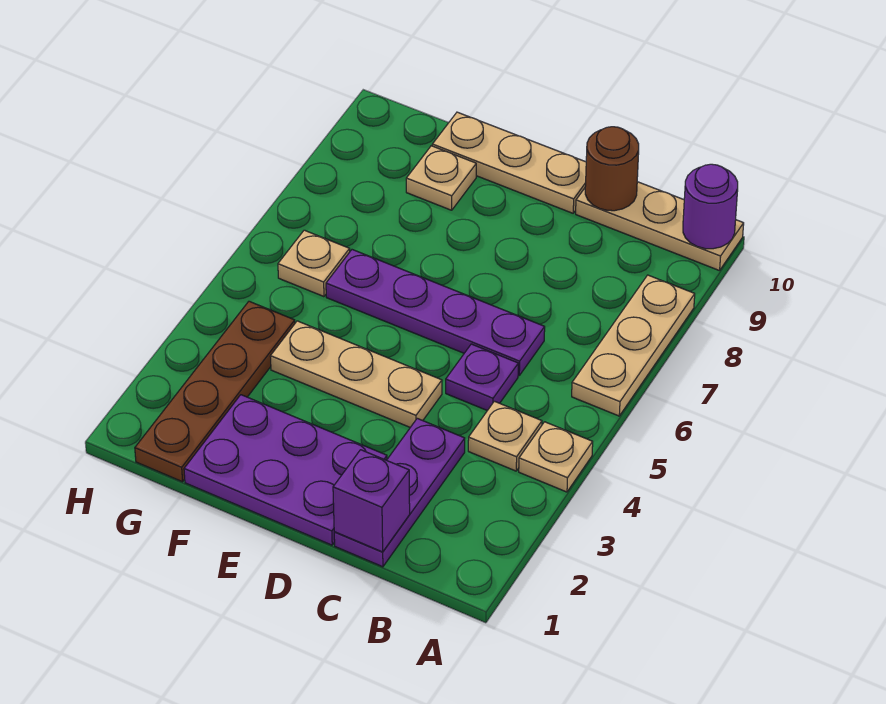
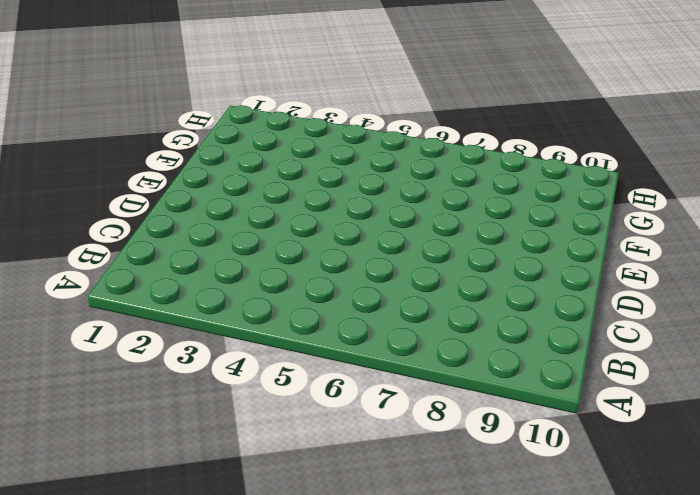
none -> tan 1x1 plate [519,422,593,492]
none -> tan 1x3 plate [572,275,695,416]
none -> tan 1x3 plate [576,182,744,271]

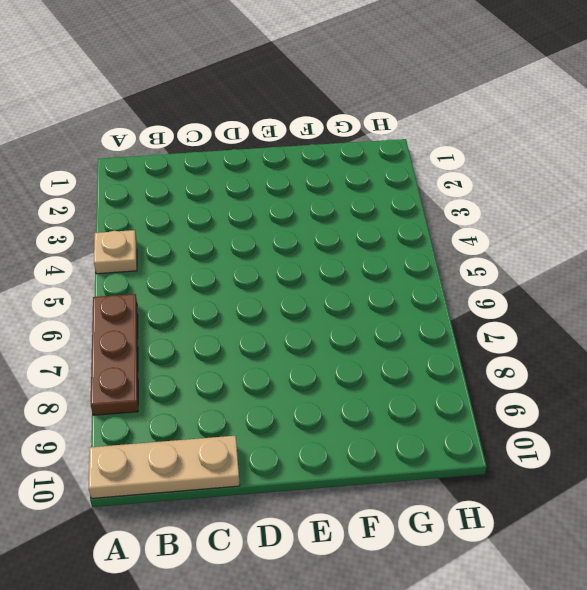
brown 1x3 plate [91,294,138,415] -> tan 1x3 plate [572,275,695,416]
none -> tan 1x1 plate [468,401,542,471]
none -> purple 1x3 plate [334,418,465,567]
none -> purple 1x1 plate [446,344,518,411]

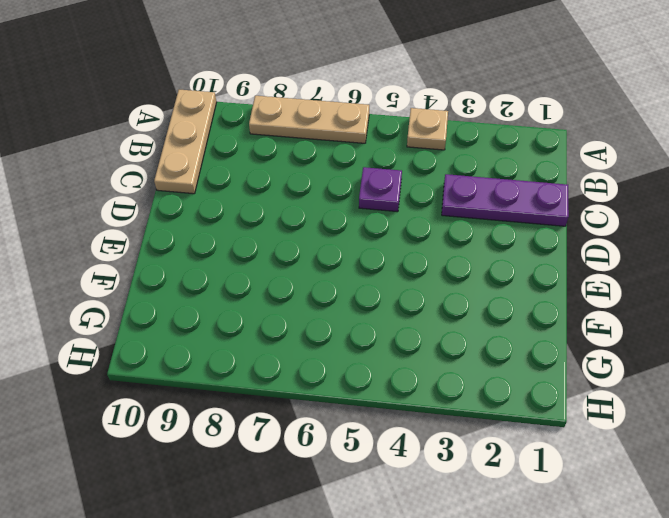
none -> tan 1x1 plate [468,401,542,471]
none -> purple 1x4 plate [326,250,545,375]
none -> purple 2x3 plate [184,395,387,545]

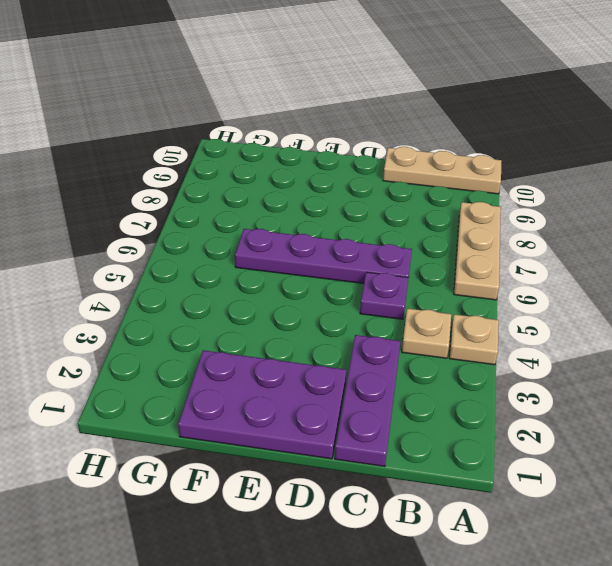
none -> tan 1x3 plate [270,321,442,427]
none -> tan 1x3 plate [432,112,586,213]
none -> tan 1x1 plate [406,146,476,210]

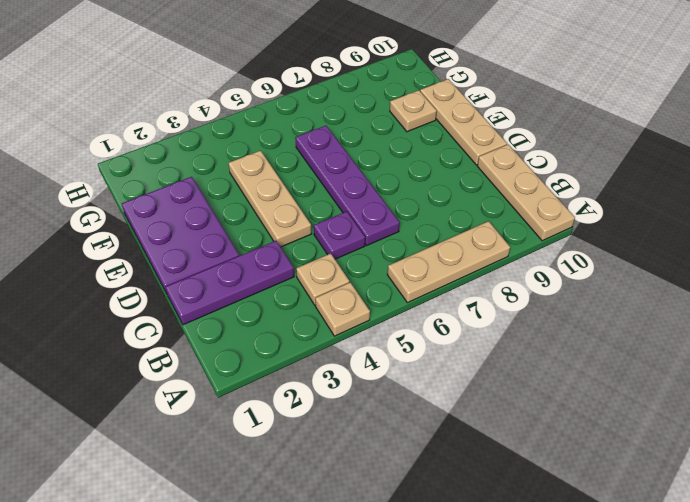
none -> brown 1x4 plate [135,301,295,482]
none -> tan 1x1 plate [278,230,350,297]
none -> purple 1x1 round brick [683,164,738,249]

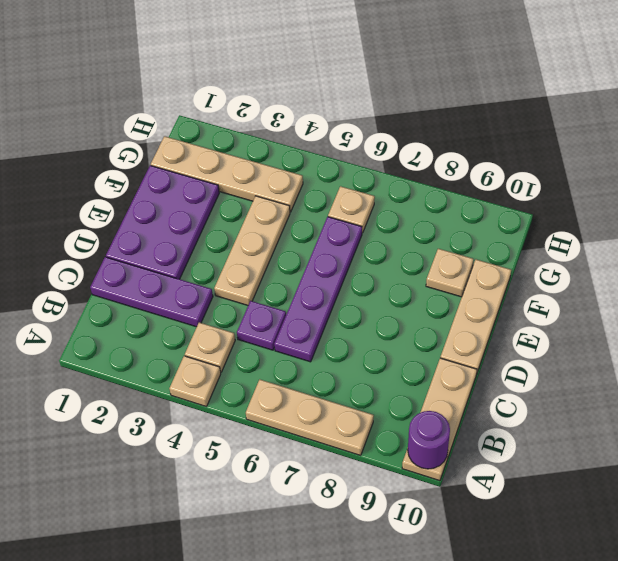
tan 1x4 plate [151,136,303,212] -> brown 1x4 plate [135,301,295,482]
none -> purple 1x1 brick [333,450,410,552]
none -> brown 1x1 round brick [585,127,639,211]

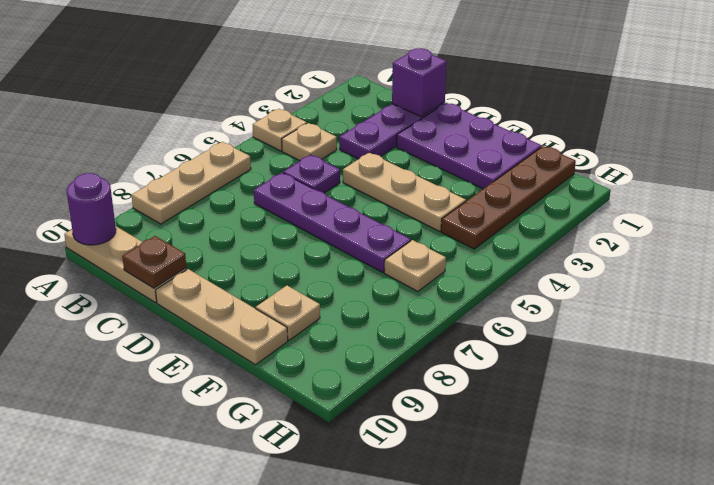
brown 1x1 plate [122,236,186,288] -> brown 1x1 round brick [585,127,639,211]

